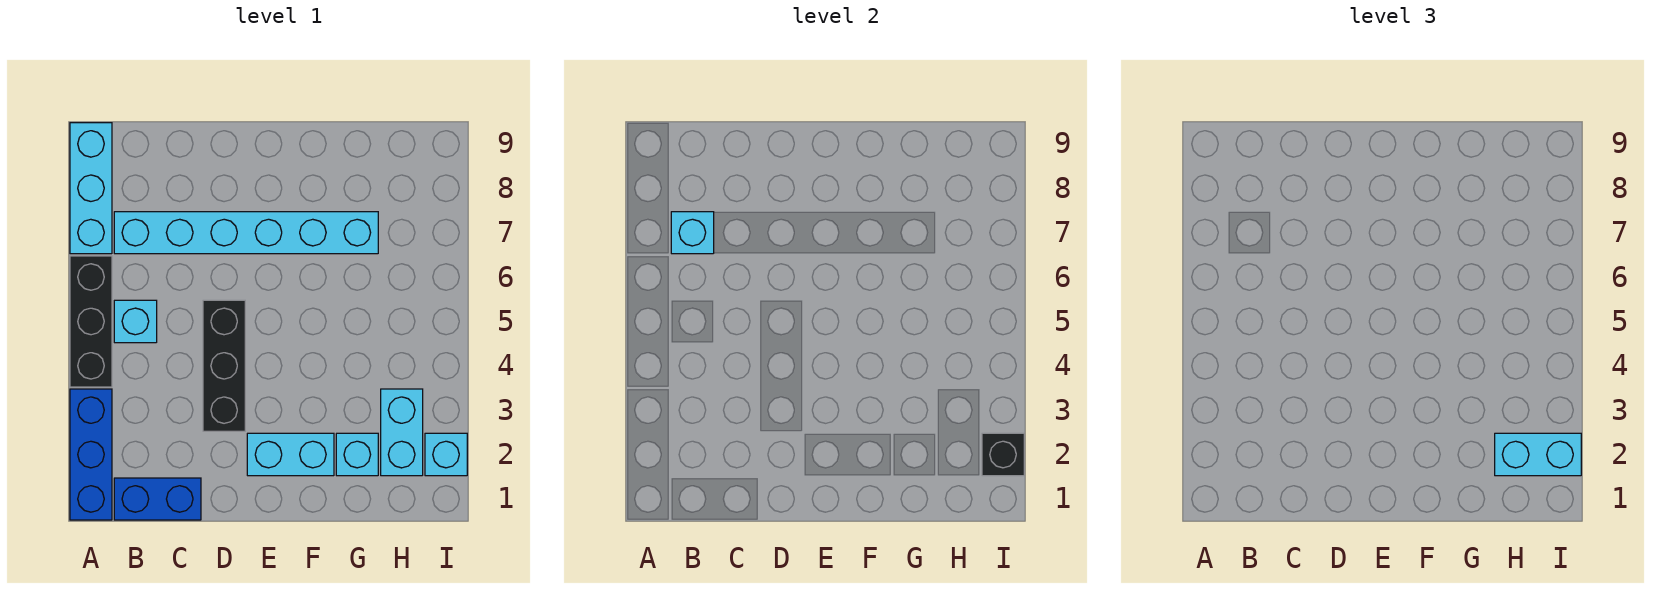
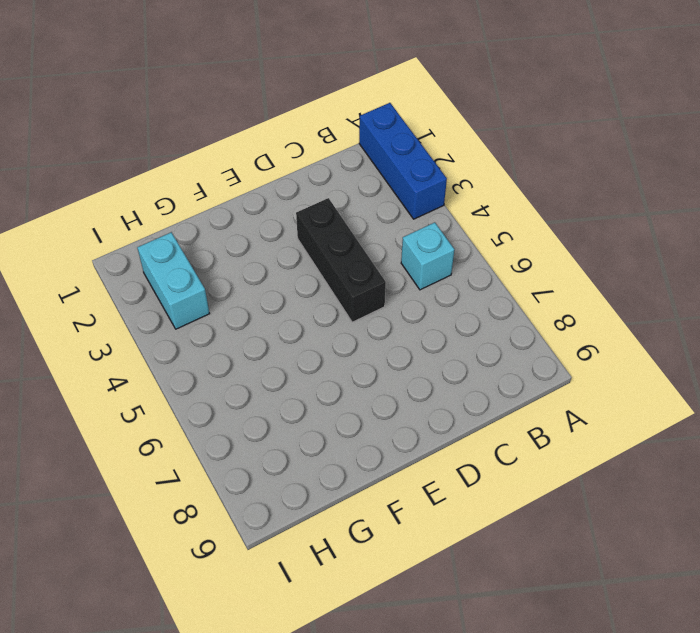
none -> black 1x3 brick [70,256,112,387]
none -> cyan 1x3 brick [70,123,112,254]
none -> blue 1x2 brick [114,478,201,520]

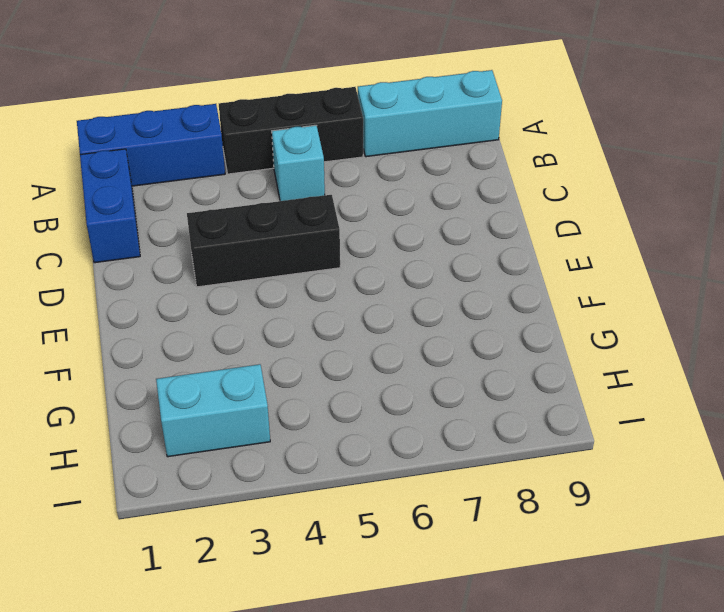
none -> cyan 1x6 brick [114,212,378,254]
none -> cyan 1x2 brick [247,433,334,476]
none -> cyan 1x1 brick [336,433,378,476]

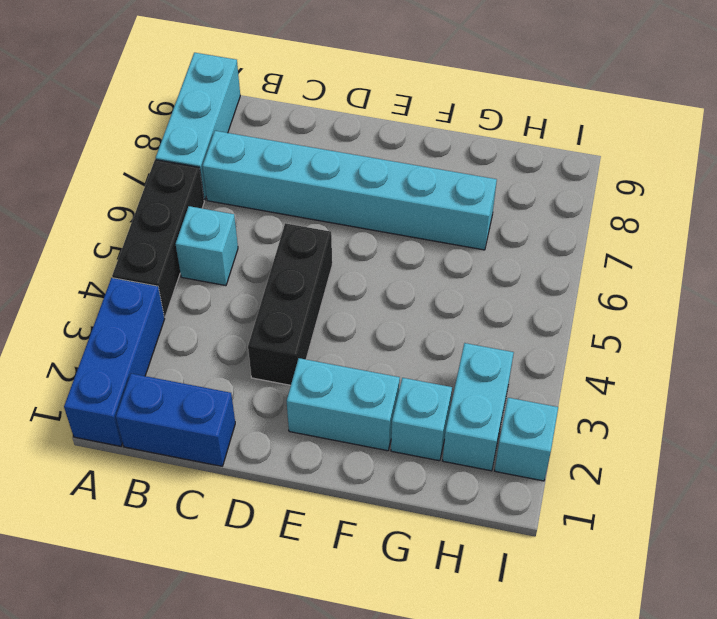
none -> cyan 1x1 brick [671,212,714,254]
none -> black 1x1 brick [982,433,1024,476]
none -> cyan 1x2 brick [1495,433,1581,476]

